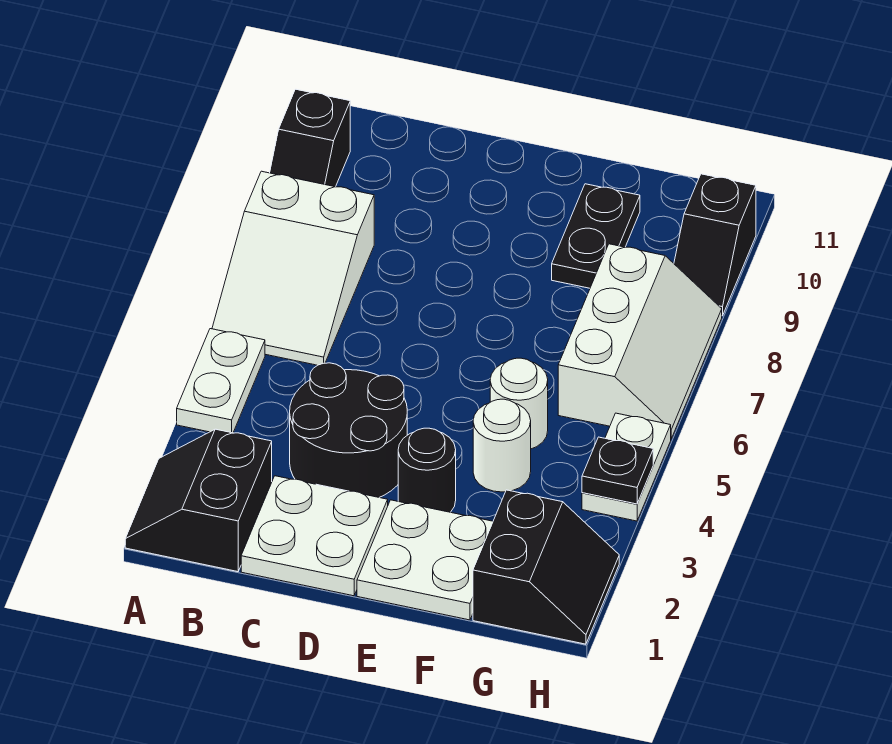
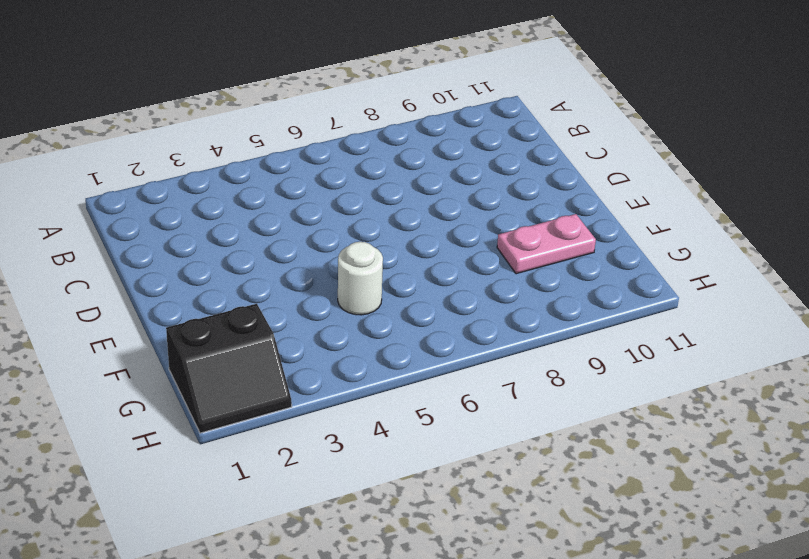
pink 1x2 plate [497,214,596,274] -> black 1x2 plate [552,184,640,288]
none -> black 2x2 slope [125,429,272,572]
none -> white 1x2 plate [177,329,265,433]
none -> white 2x3 slope [212,171,374,365]

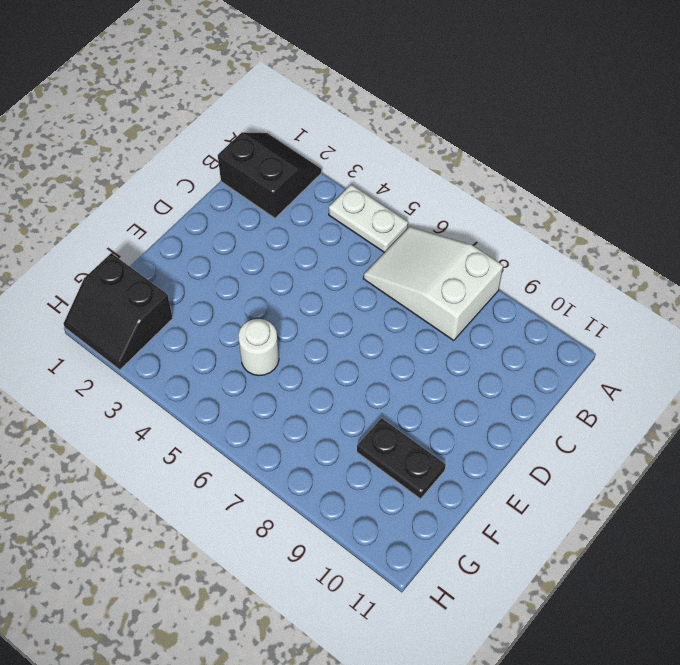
none -> black 1x2 slope [270,89,350,187]
none -> white 2x2 plate [241,476,388,596]
none -> black 2x2 round brick [290,363,407,498]

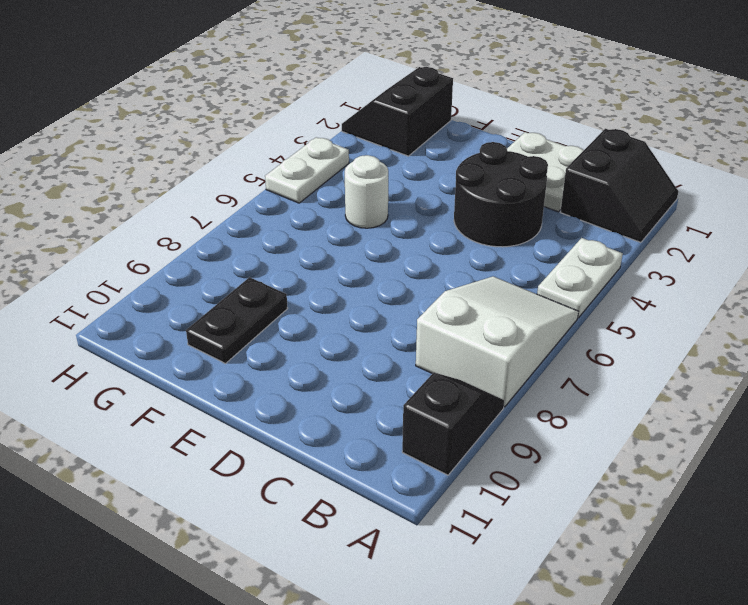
none -> white 2x2 plate [357,500,493,620]
none -> black 1x1 round brick [398,428,456,512]
none -> white 1x1 round brick [473,399,531,492]

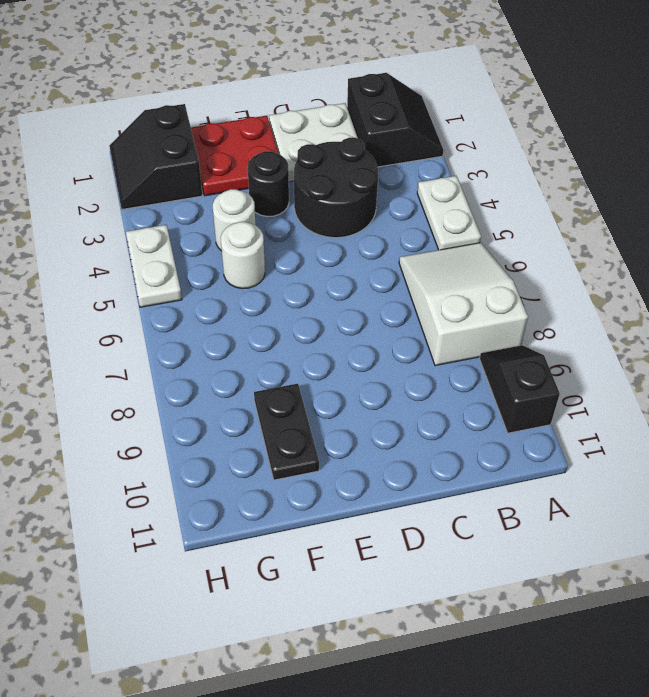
red 2x2 plate [191,116,279,196] -> white 2x2 plate [357,500,493,620]
none -> white 2x3 slope [558,244,722,439]
none -> black 1x2 slope [674,174,756,316]
none -> black 1x1 plate [582,437,653,504]

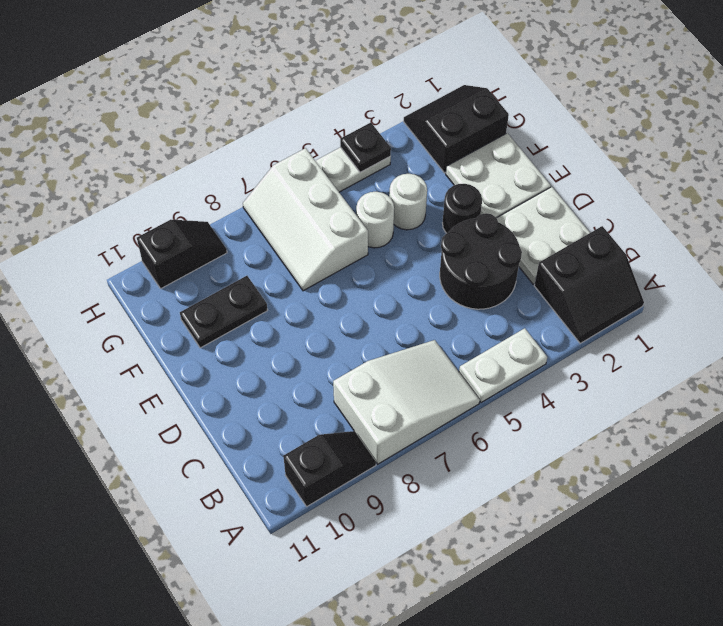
white 2x3 slope [243,148,368,291] -> white 2x3 slope turned to [558,244,722,439]

